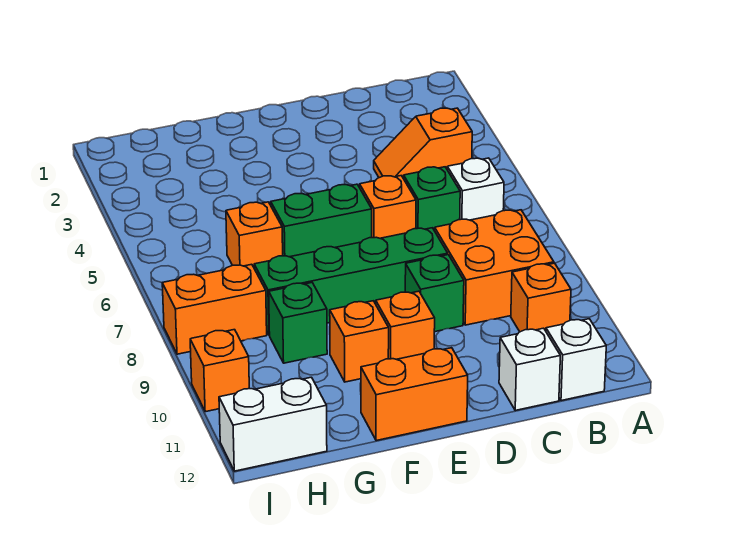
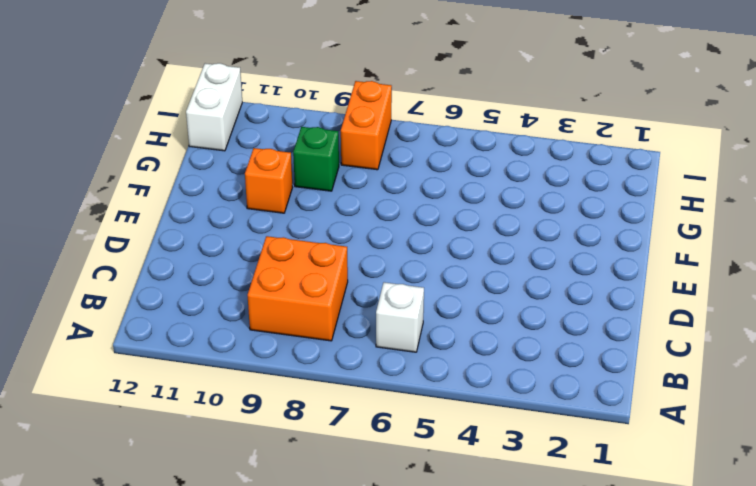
none -> orange 1x2 slope [374,108,472,179]
none -> orange 1x1 brick [511,263,571,332]
none -> white 1x1 brick [546,319,606,401]

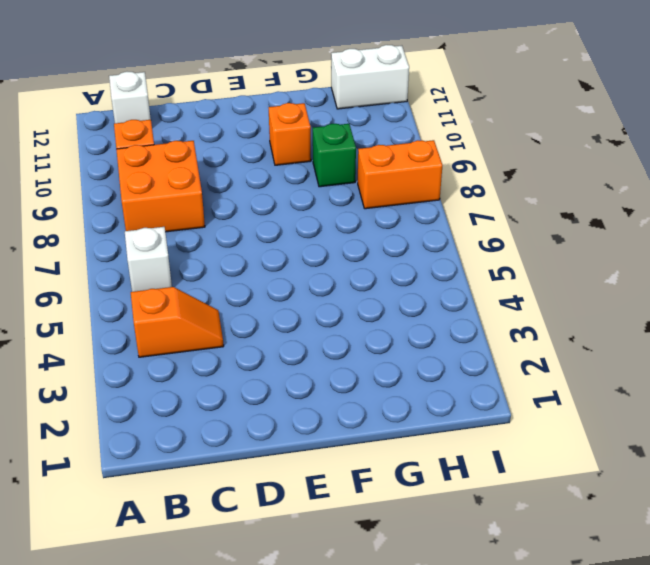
none -> green 1x1 brick [404,167,460,231]
none -> white 1x1 brick [499,328,560,410]
none -> orange 1x1 brick [360,176,416,238]

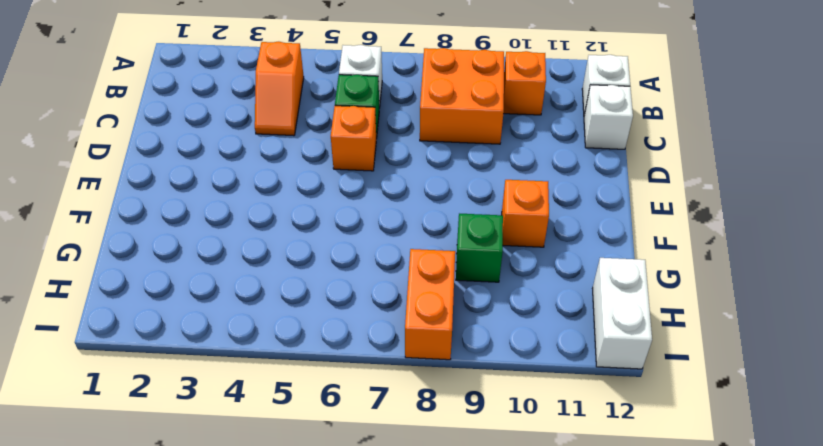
none -> green 1x4 brick [254,228,448,335]
none -> green 1x1 brick [405,255,464,332]
none -> green 1x2 brick [271,184,372,257]

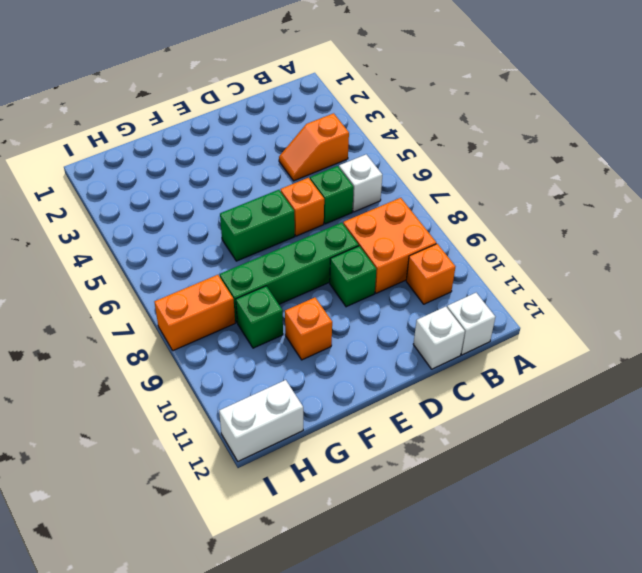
none -> orange 1x1 brick [376,291,435,359]
none -> orange 1x2 brick [361,348,468,441]
none -> orange 1x1 brick [226,202,283,267]

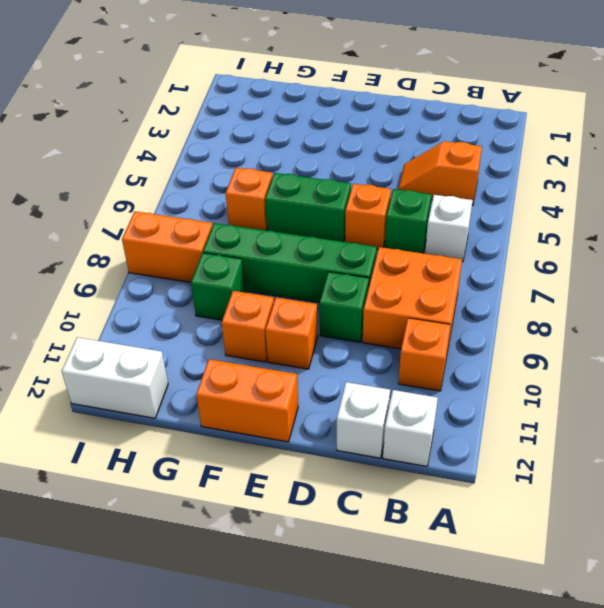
none -> orange 1x1 brick [190,330,249,412]

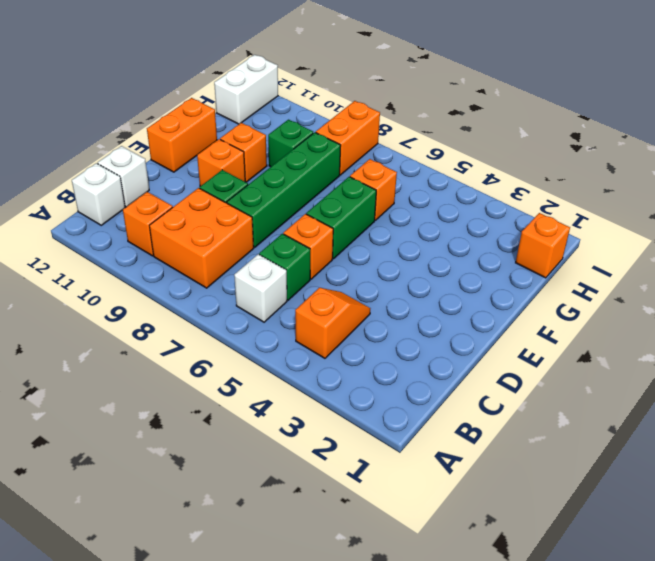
orange 1x1 brick [516,213,570,278] -> orange 1x1 brick moved to [190,330,249,412]

